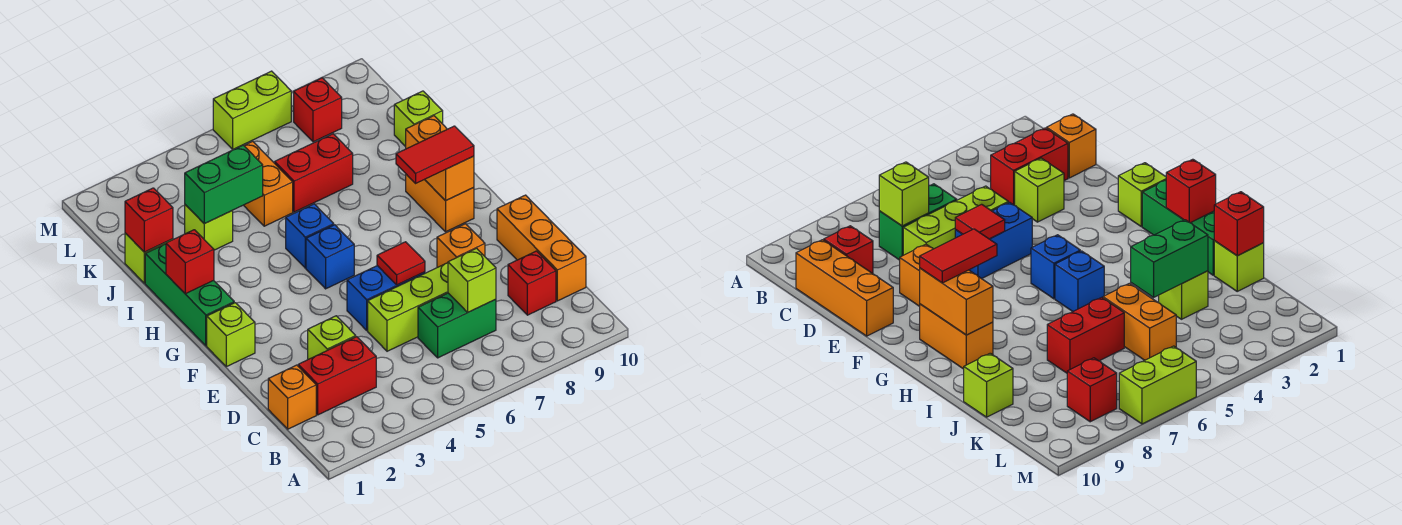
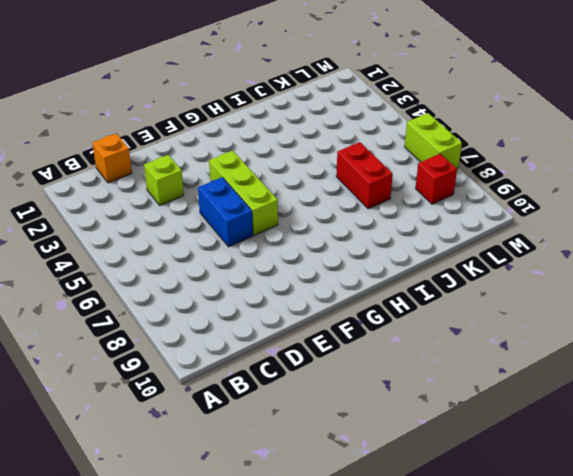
lime 1x3 brick [209,151,278,235] -> lime 1x3 brick moved to [368,263,448,351]
none -> red 1x2 brick [298,337,376,415]
none -> green 1x2 brick [418,293,496,358]
none -> red 1x1 brick [508,251,556,315]

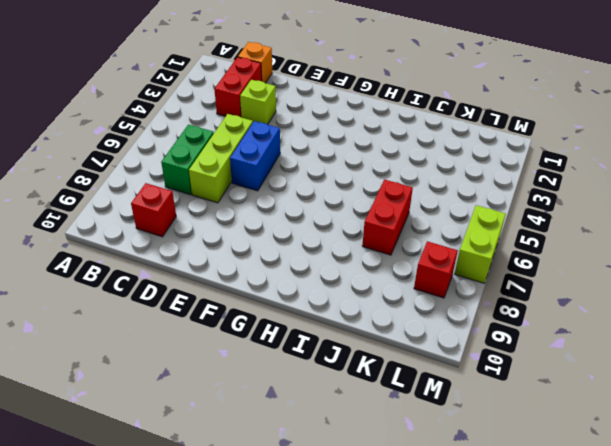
none -> orange 1x3 brick [497,195,586,301]
none -> orange 1x1 brick [437,224,485,267]
none -> lime 1x1 brick [207,303,255,367]

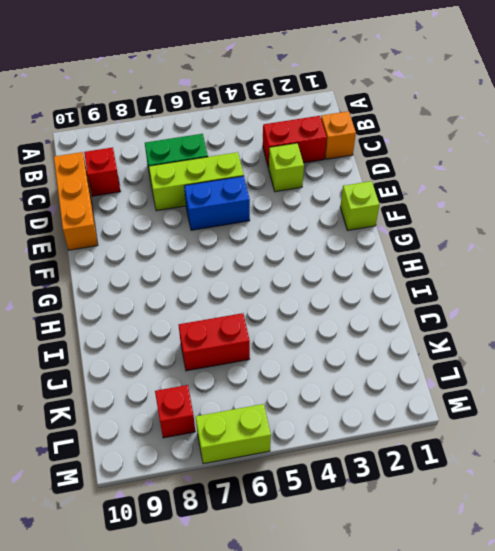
none -> orange 1x1 brick [437,224,485,267]
none -> green 1x3 brick [145,244,234,346]
none -> blue 1x1 brick [306,225,354,289]

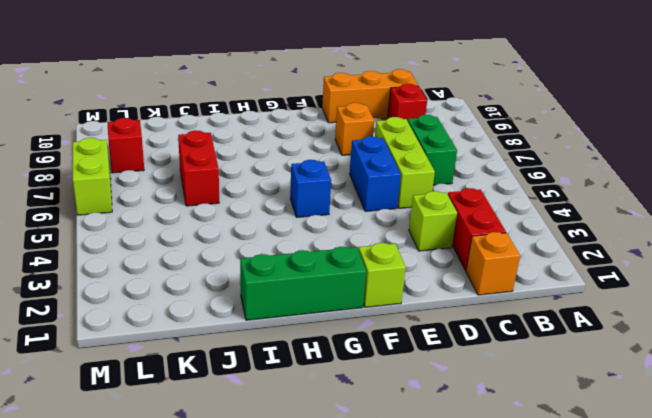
none -> orange 1x2 brick [406,174,474,232]
none -> blue 1x1 brick [286,204,334,268]
none -> lime 1x1 brick [125,233,173,283]

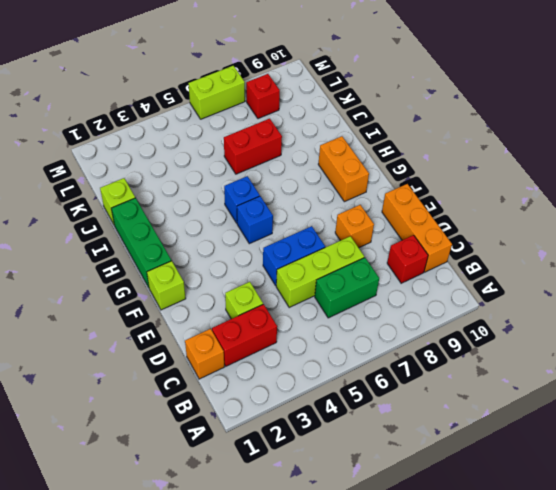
none -> lime 1x1 brick [185,205,233,250]
none -> orange 1x2 brick [244,141,293,226]
none -> lime 1x1 brick [394,91,443,147]

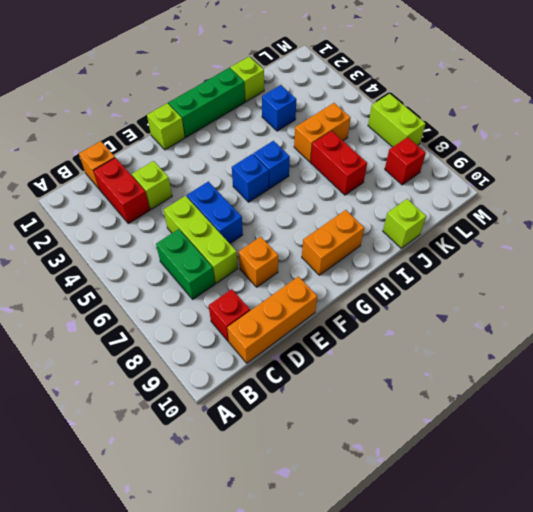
blue 1x1 brick [262,85,297,131] -> lime 1x1 brick [185,205,233,250]
none -> lime 1x1 brick [448,248,496,312]
none -> red 1x1 tile [377,242,425,285]
none -> orange 1x2 brick [406,116,474,201]

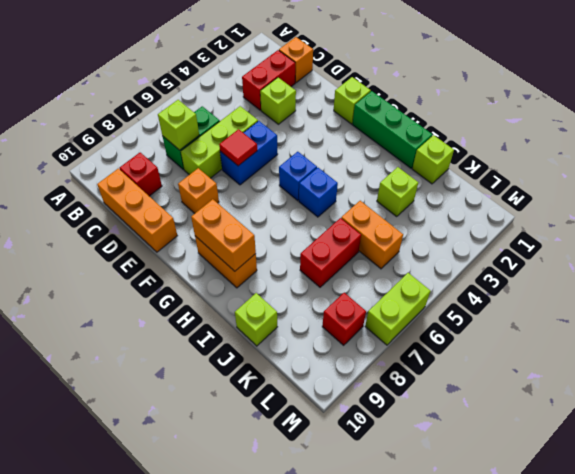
none -> red 1x1 brick [166,230,214,294]
none -> red 1x1 brick [125,188,173,252]
none -> green 1x2 brick [185,145,263,224]

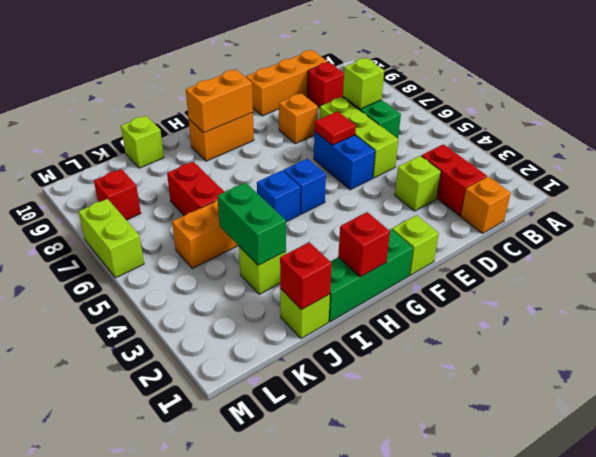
none -> red 1x2 tile [396,126,474,183]

